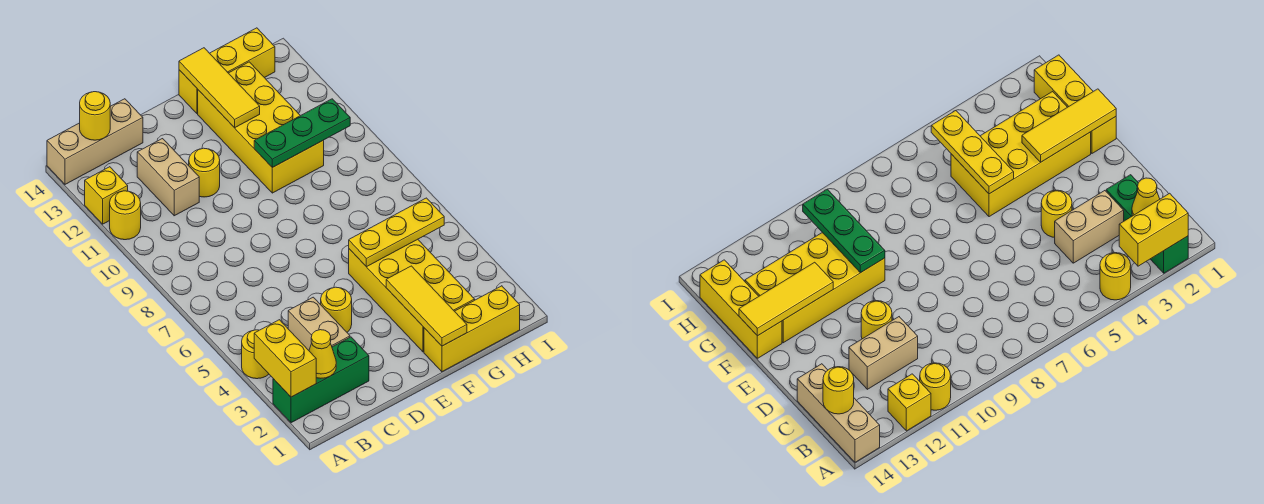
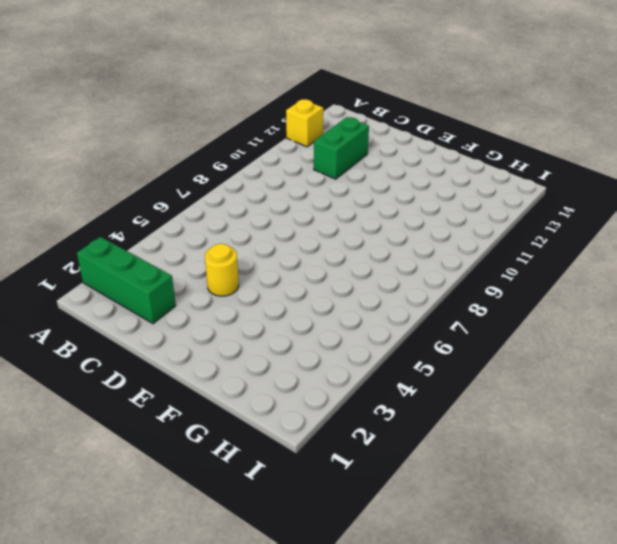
green 1x2 brick [314,117,369,179] -> tan 1x2 brick [137,139,199,216]
none -> yellow 1x1 round brick [242,330,269,379]
none -> yellow 1x1 round brick [110,191,141,240]
none -> tan 1x3 brick [47,99,143,184]

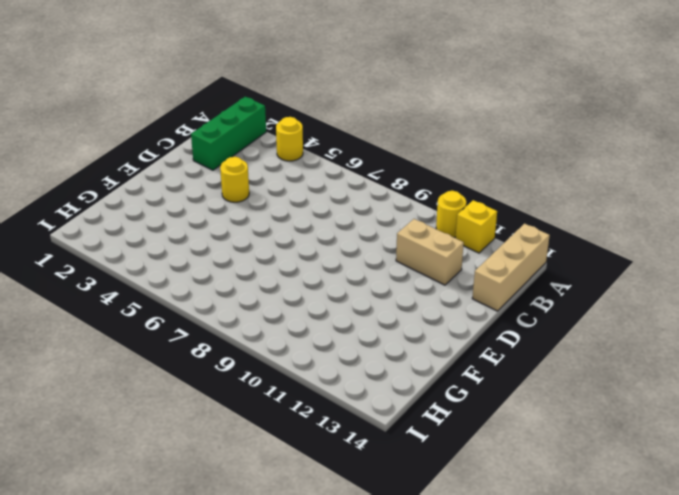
none -> tan 1x2 brick [288,297,350,350]
none -> yellow 1x1 round brick [189,148,220,197]
none -> yellow 1x3 brick [424,286,520,372]

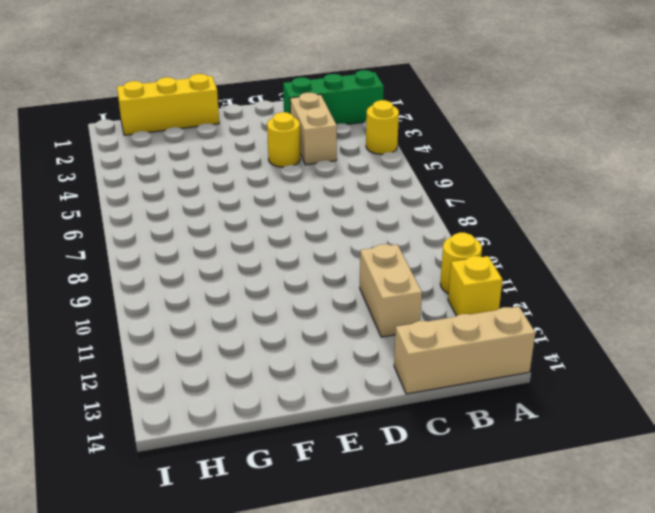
none -> yellow 1x1 round brick [189,148,220,197]
none -> yellow 2x4 brick [349,239,475,352]
none -> yellow 2x4 brick [198,62,324,193]

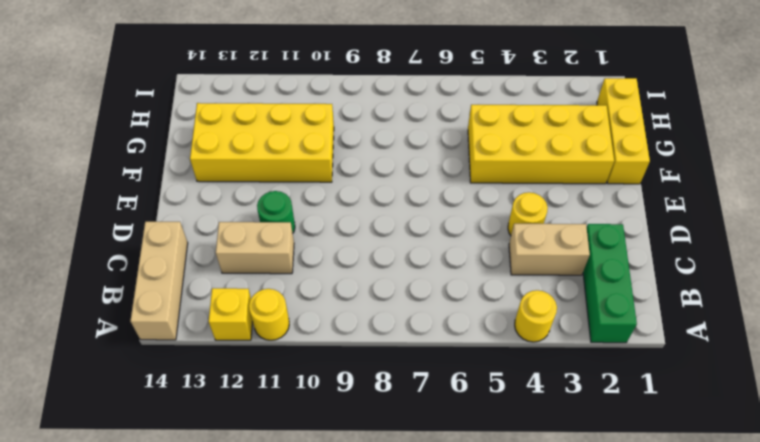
green 1x1 round brick [257,191,295,233] -> yellow 1x1 round brick [189,148,220,197]
none -> yellow 1x3 brick [179,28,275,114]
none -> yellow 1x2 brick [254,320,316,397]
none -> yellow 1x1 cone [309,330,336,378]

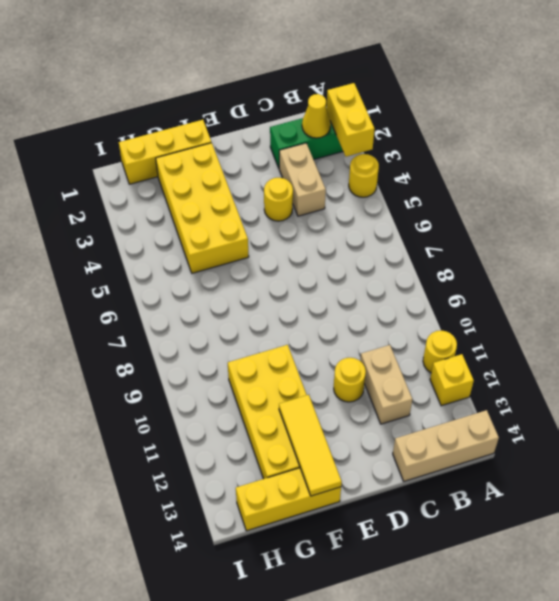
none -> yellow 1x1 round brick [80,92,110,140]
none -> yellow 1x3 tile [386,266,467,346]
none -> yellow 1x3 plate [349,198,444,267]

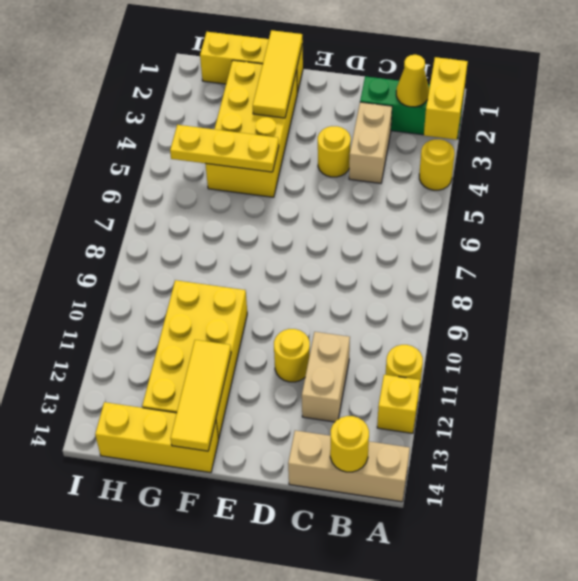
none -> green 1x3 plate [254,99,350,168]

